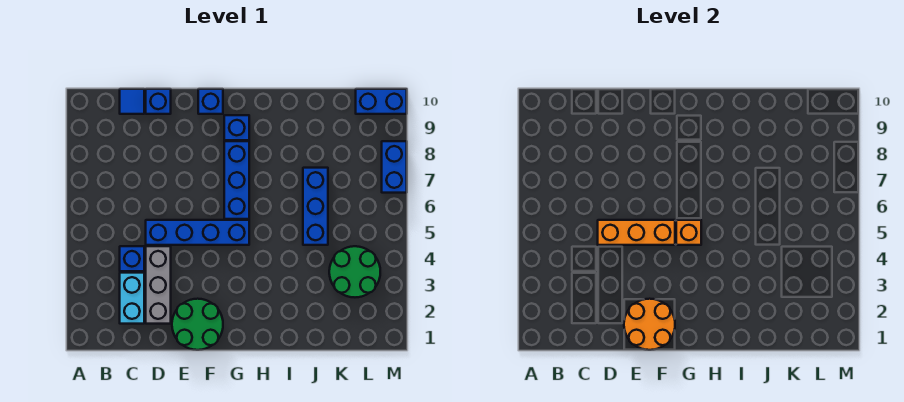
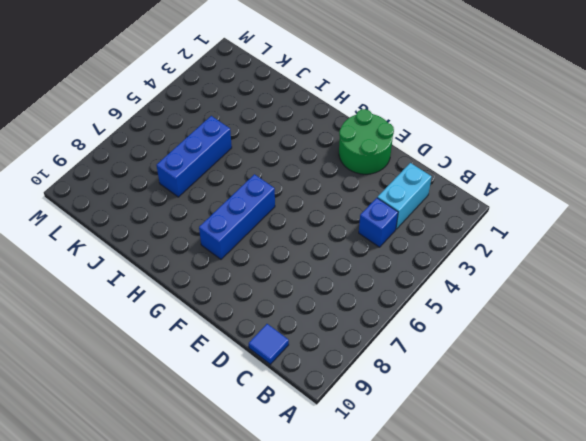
none -> grey 1x3 brick [146,246,171,324]
none -> blue 1x4 brick [146,220,249,245]
none -> blue 1x1 brick [146,89,171,114]

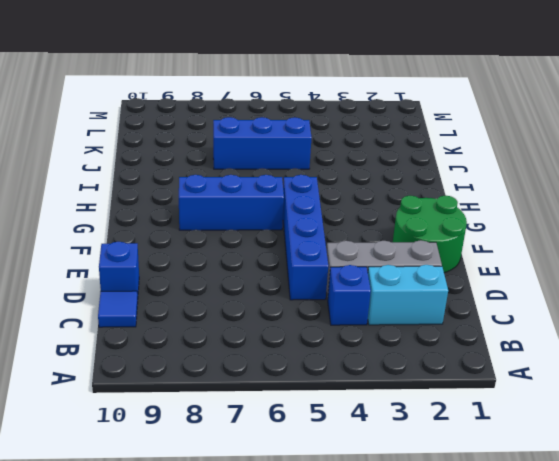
none -> blue 1x1 brick [198,89,223,114]
none -> blue 1x1 brick [224,115,249,140]
none -> green 2x2 round brick [329,246,380,297]

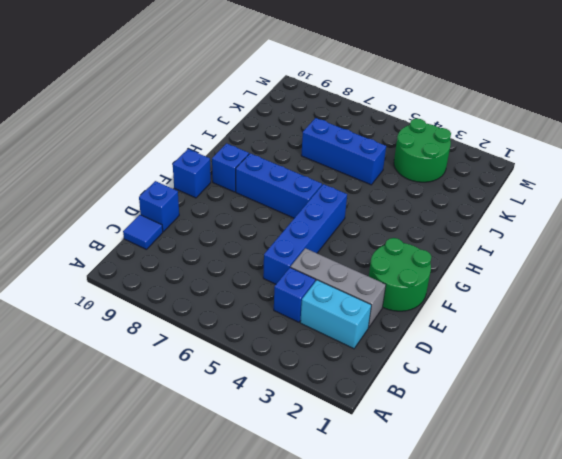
none -> blue 1x2 brick [356,89,407,114]
none -> blue 1x2 brick [382,141,407,193]
none -> orange 1x3 brick [598,220,675,245]

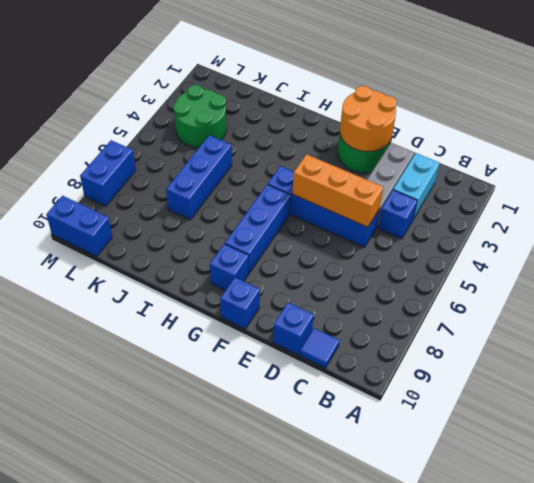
none -> orange 1x1 brick [676,220,701,245]

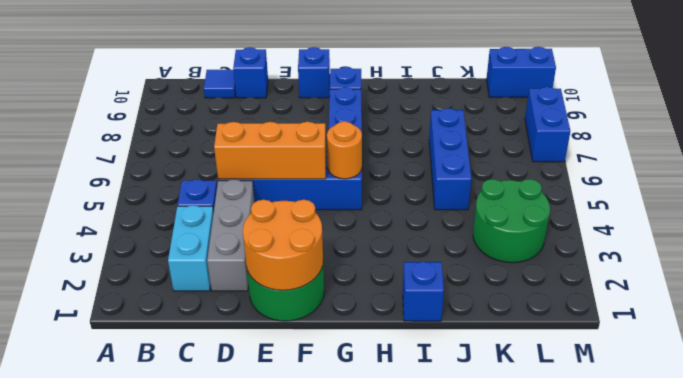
orange 1x1 round brick [327,122,362,179] -> orange 1x1 brick [676,220,701,245]
blue 1x1 brick [403,262,444,321] -> none

